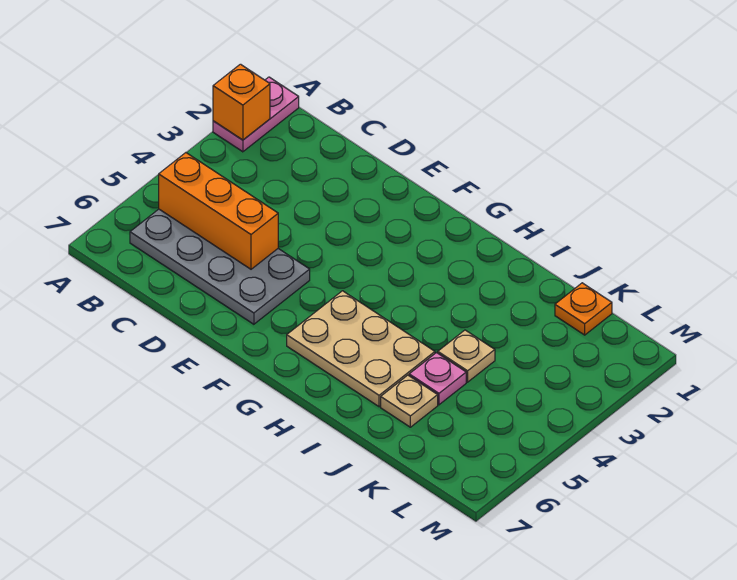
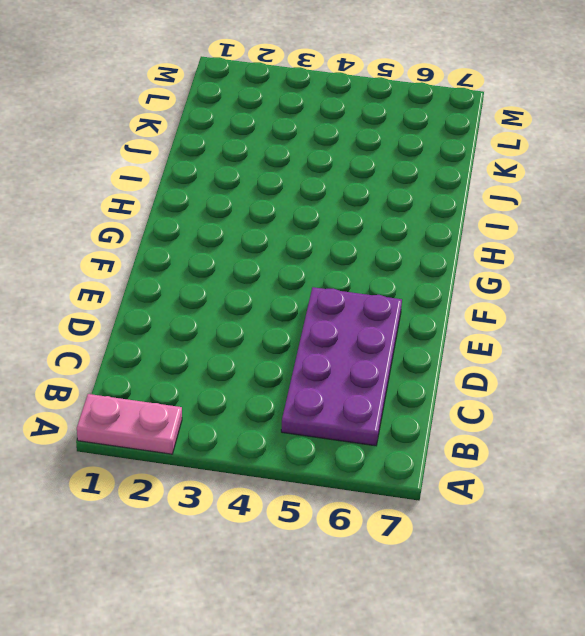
purple 2x4 plate [281,287,402,446] -> grey 2x4 plate [130,209,310,324]
none -> tan 2x3 plate [287,291,435,407]
none -> tan 1x1 plate [438,330,495,382]

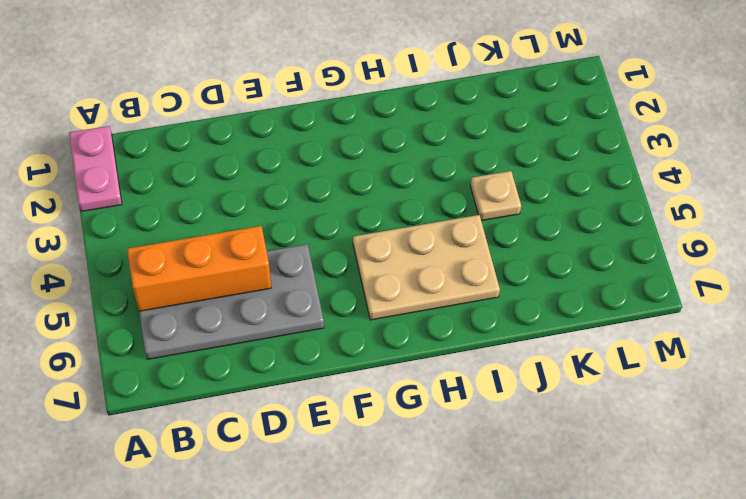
none -> pink 1x1 plate [409,353,466,405]
none -> tan 1x1 plate [381,375,438,427]

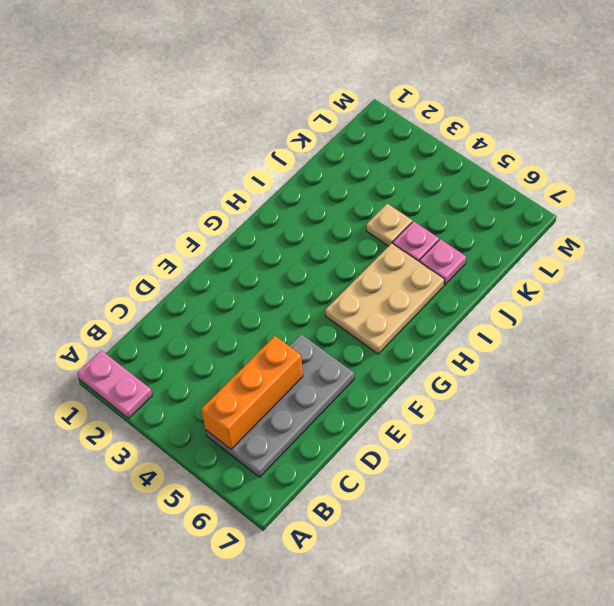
pink 1x1 plate [419,239,466,285] -> tan 1x1 plate [381,375,438,427]
none -> orange 1x1 plate [555,283,612,335]
none -> orange 1x1 brick [213,64,270,140]

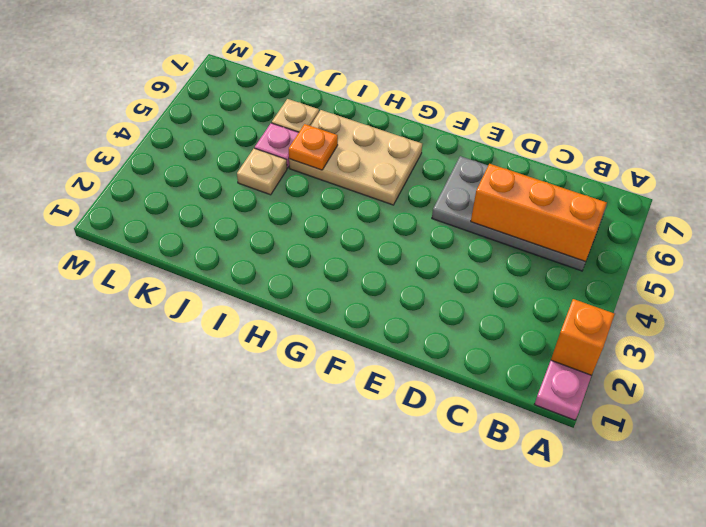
orange 1x1 plate [289,124,338,170] -> orange 1x1 plate moved to [555,283,612,335]

